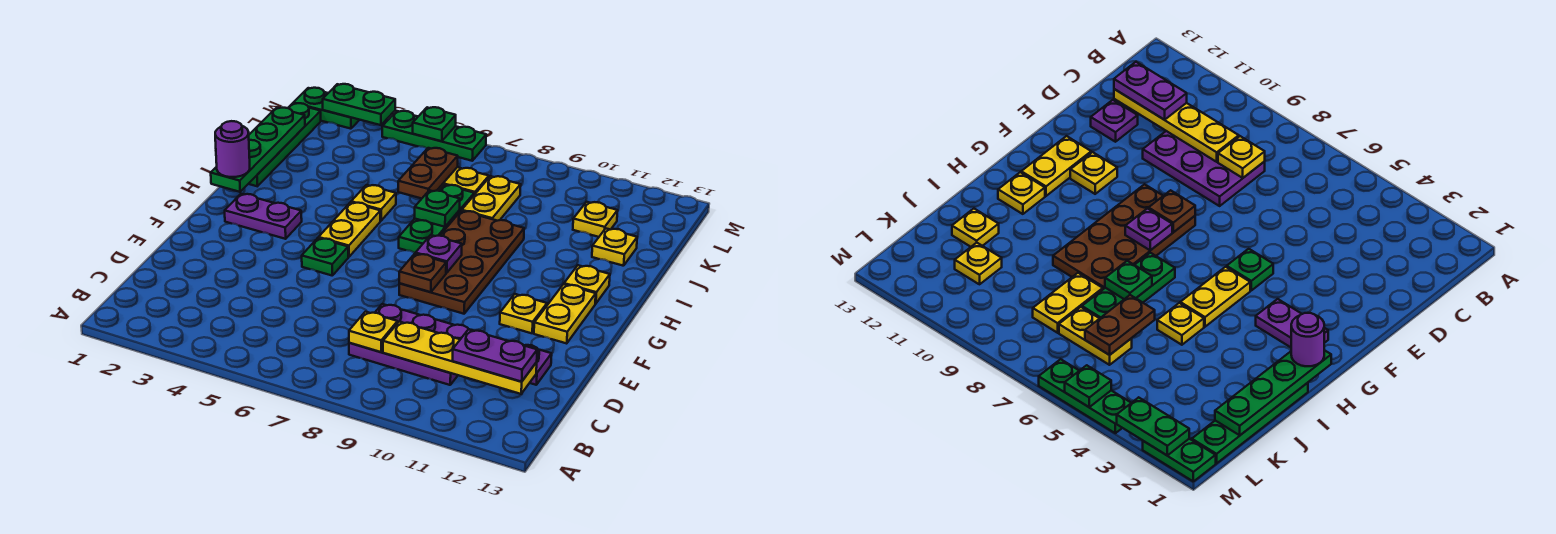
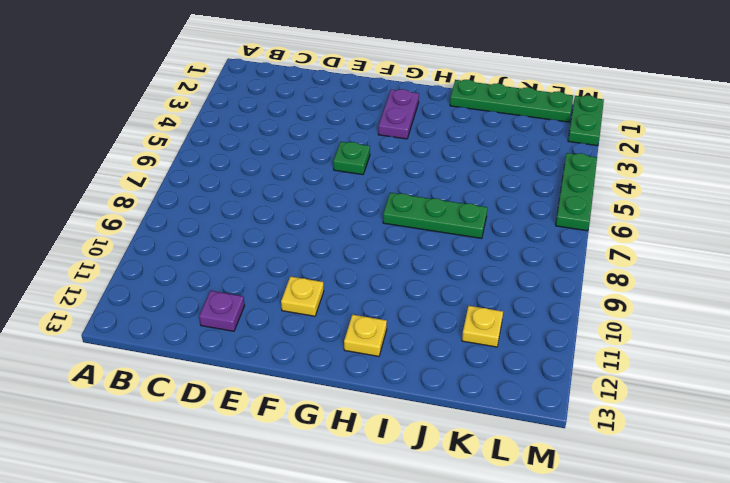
none -> purple 2x3 plate [349,304,470,385]
none -> brown 2x4 plate [399,211,524,314]
none -> yellow 1x2 plate [534,284,596,343]

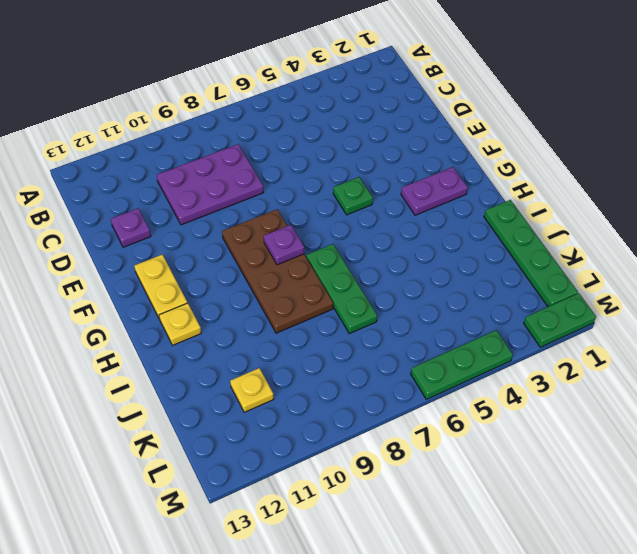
none -> yellow 1x1 plate [500,294,547,333]
none -> yellow 1x2 plate [319,202,380,257]
none -> yellow 1x1 plate [351,185,396,221]

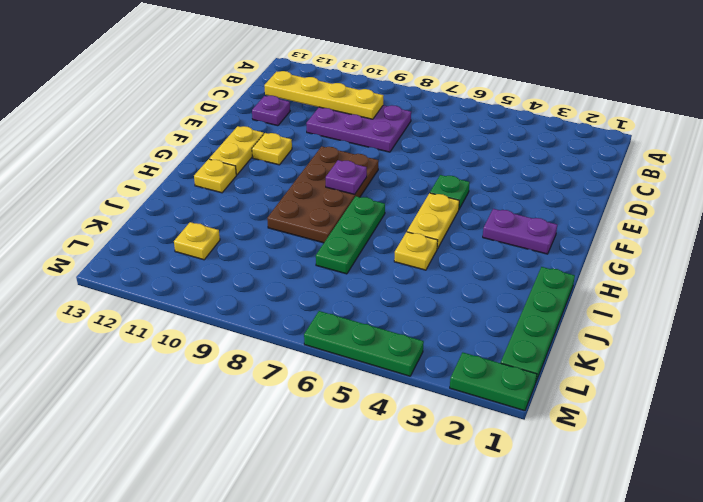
none -> yellow 1x2 plate [462,176,521,221]
none -> yellow 1x1 plate [592,229,637,266]
none -> yellow 1x2 plate [437,167,489,195]

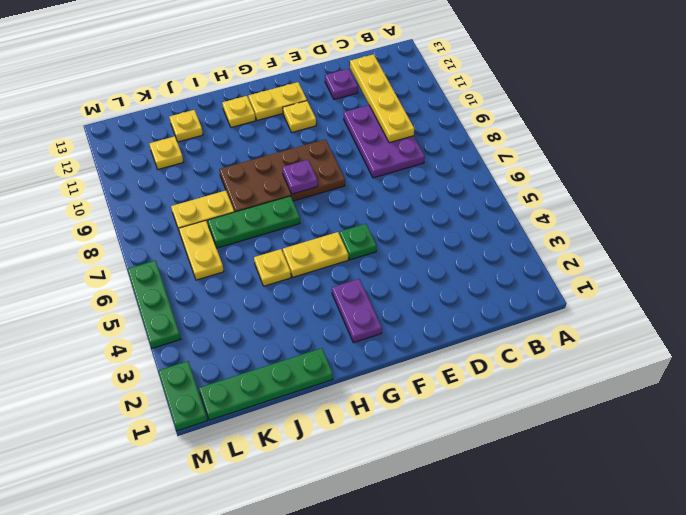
none -> yellow 1x1 plate [349,312,398,352]
none -> brown 1x1 plate [399,254,446,292]
none -> green 1x4 plate [211,108,305,192]

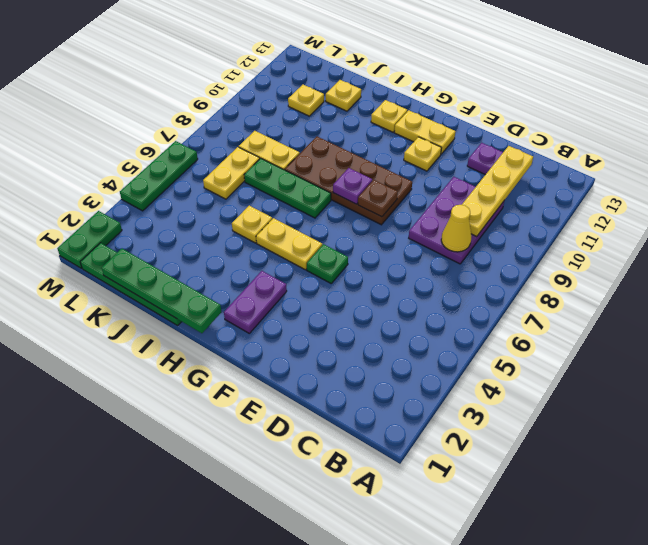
yellow 1x1 cone [441,205,471,252] -> yellow 1x1 plate [349,312,398,352]
none -> green 1x1 plate [415,190,460,227]
none -> brown 1x2 plate [398,148,458,199]
none -> green 1x2 plate [323,84,395,125]

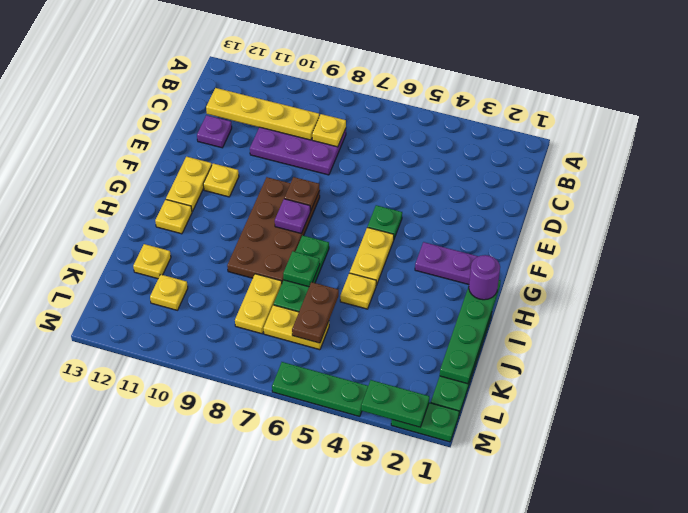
none -> green 1x1 plate [413,107,456,141]
none -> purple 1x2 plate [452,329,537,382]

